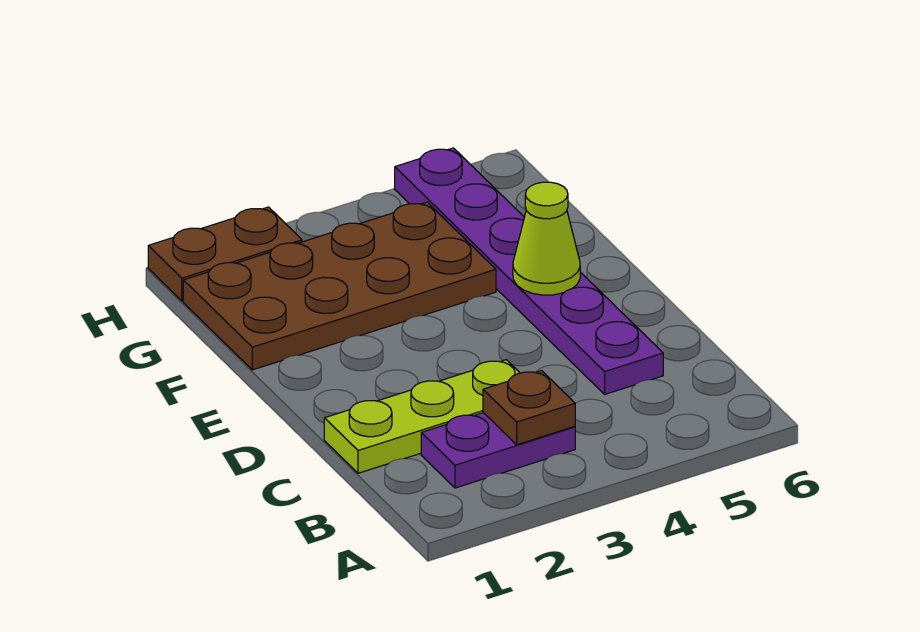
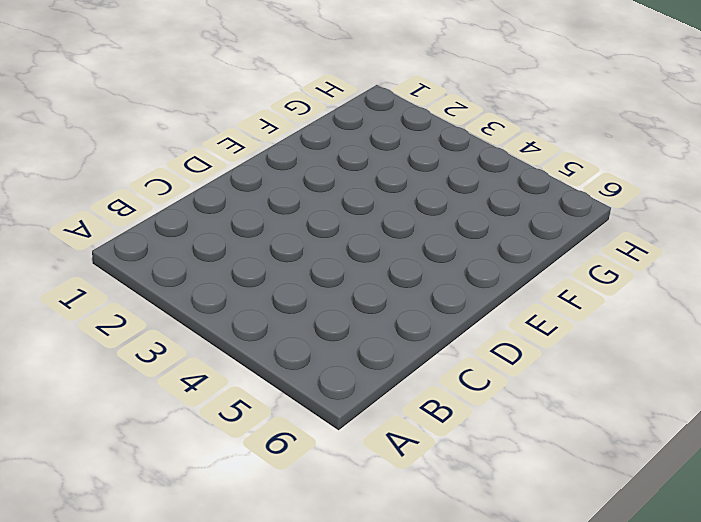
none -> purple 1x2 plate [421,413,575,488]
none -> lime 1x3 plate [324,360,520,473]

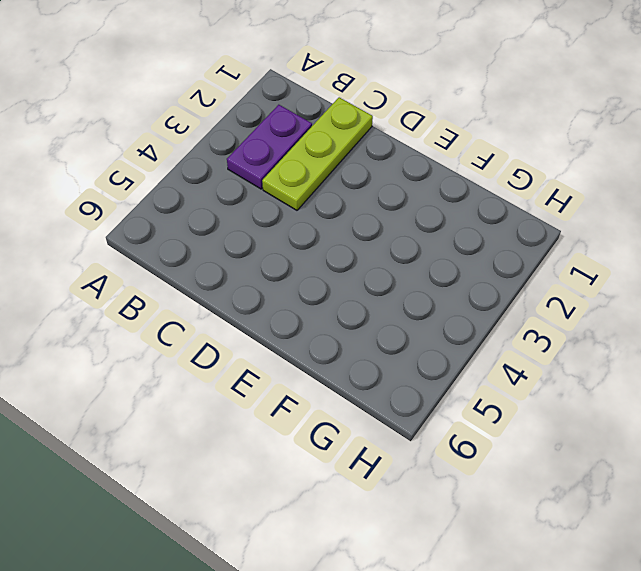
none -> purple 1x6 plate [395,148,663,394]
none -> brown 2x4 plate [183,202,496,370]

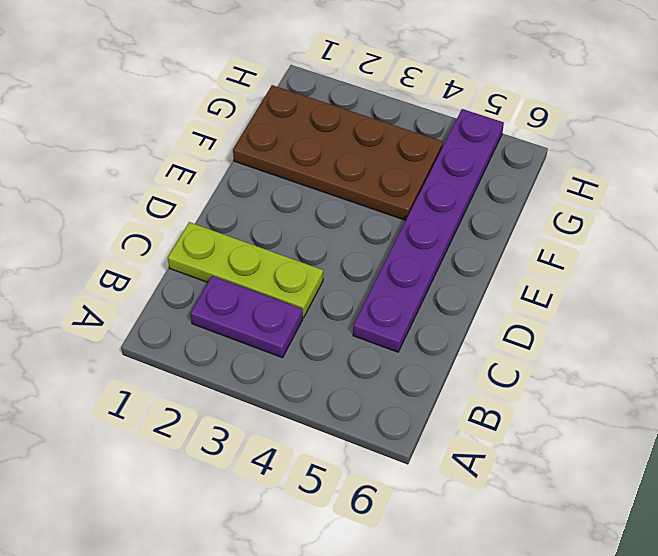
none -> brown 1x2 plate [148,207,302,301]
none -> brown 1x1 plate [483,371,575,445]

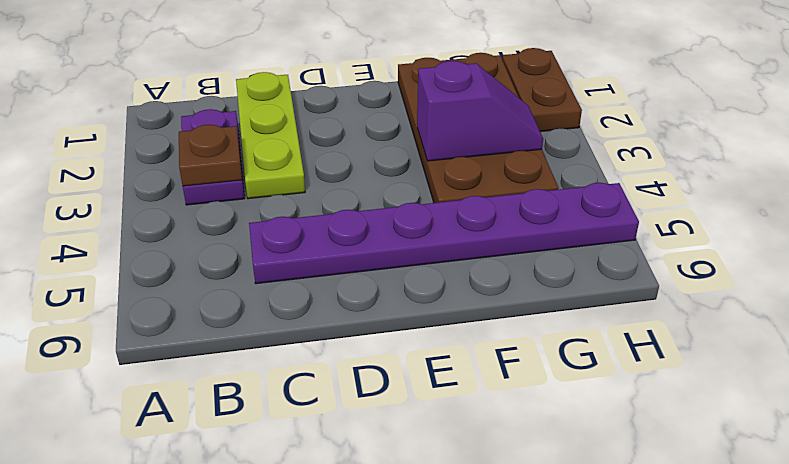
purple 1x2 slope [417,61,543,161] -> none
none -> lime 1x1 cone [513,182,580,295]

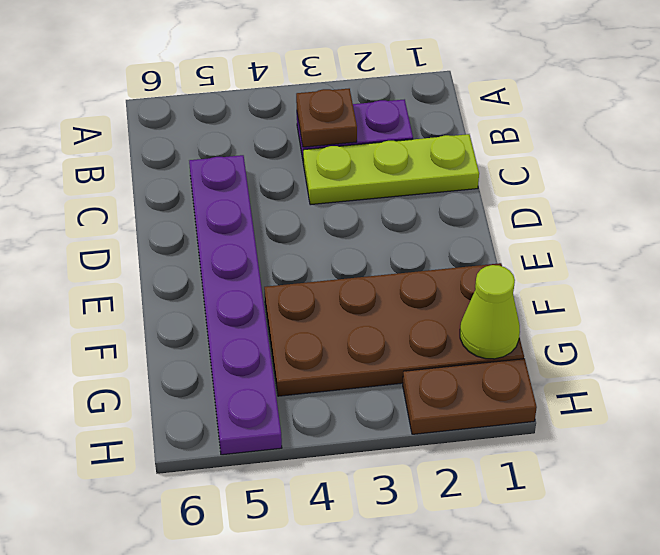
lime 1x1 cone [460,265,520,359] -> lime 1x1 cone moved to [513,182,580,295]

